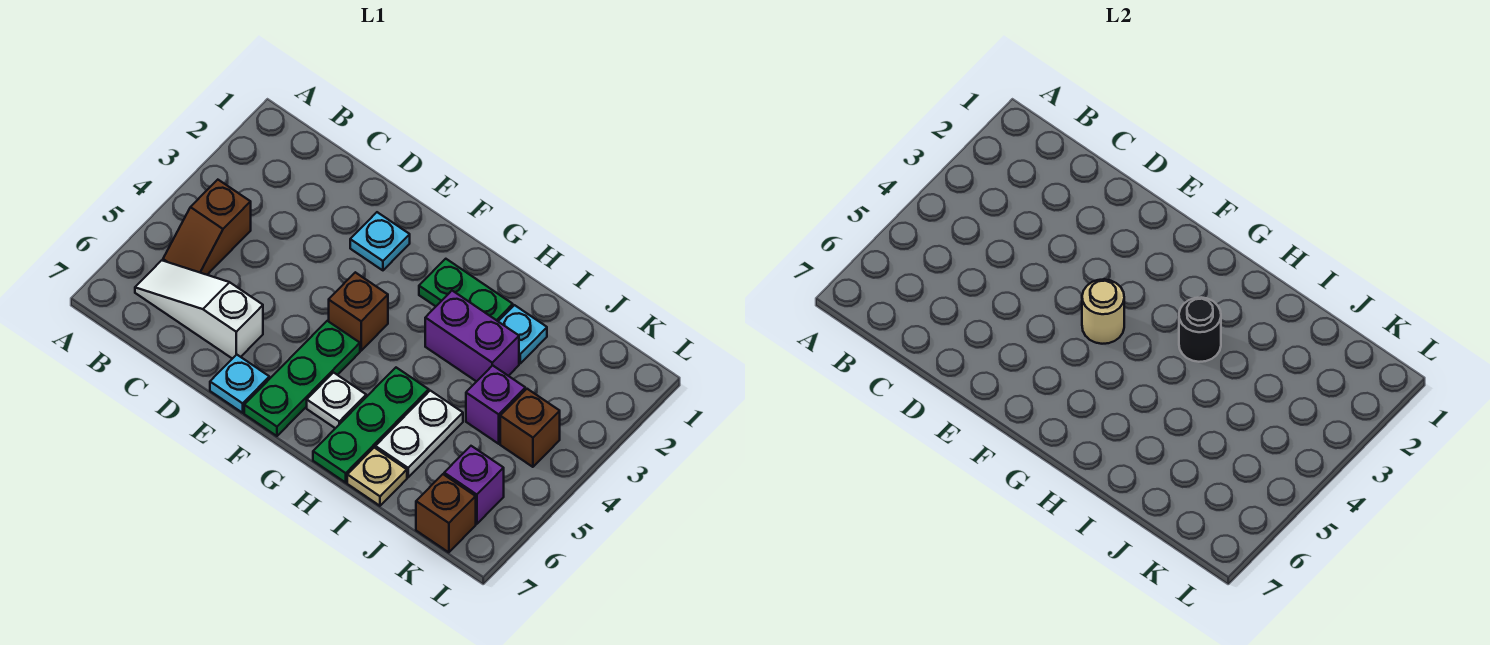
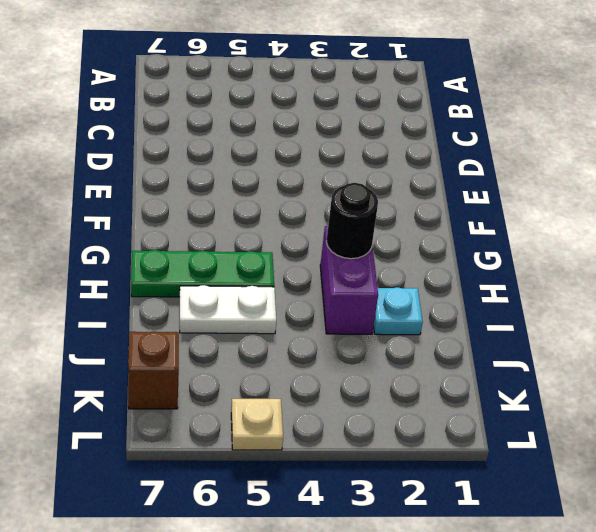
tan 1x1 plate [231,399,283,450] -> tan 1x1 plate moved to [347,448,407,506]
none -> brown 1x2 slope [163,180,251,275]
none -> white 1x3 slope [135,260,263,359]
none -> cyan 1x1 plate [350,212,410,270]

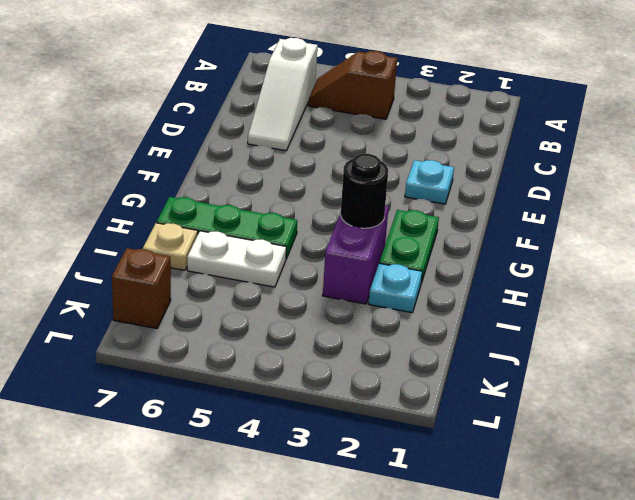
white 1x3 slope [248,38,317,151] -> white 1x3 slope turned to [135,260,263,359]
none -> cyan 1x1 plate [210,354,269,413]
none -> brown 1x1 brick [329,272,388,351]
none -> green 1x3 plate [244,321,360,436]

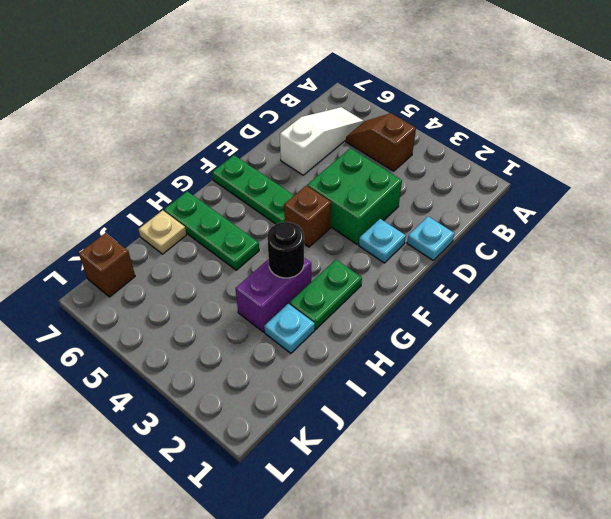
cyan 1x1 plate [407,217,454,260] -> cyan 1x1 plate moved to [210,354,269,413]
green 2x2 brick [307,148,402,245] -> none
none -> white 1x1 plate [307,373,366,428]
none -> white 1x2 plate [375,391,463,477]
none -> purple 1x1 brick [466,365,525,444]

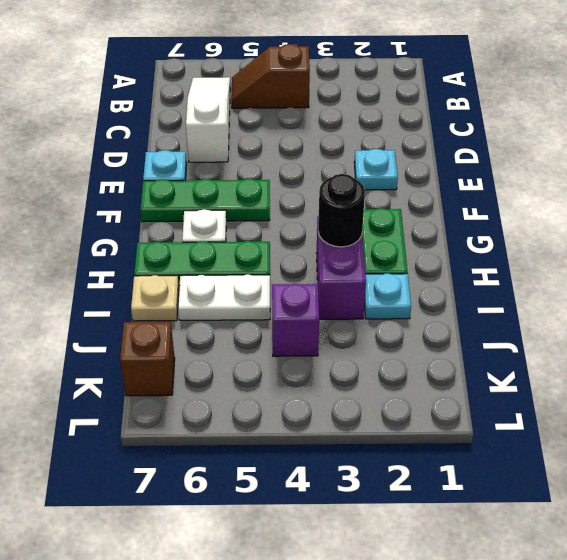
none -> brown 1x1 brick [329,272,388,351]
none -> brown 1x1 brick [500,389,560,467]
none -> purple 1x1 brick [444,446,504,524]

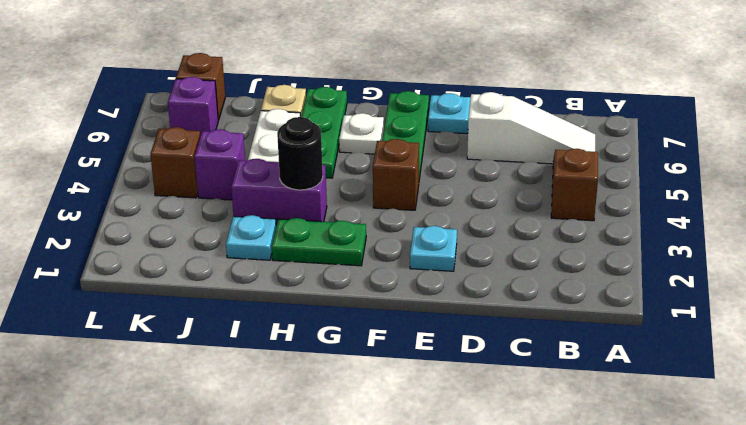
none -> tan 1x1 round brick [1082,279,1124,344]

